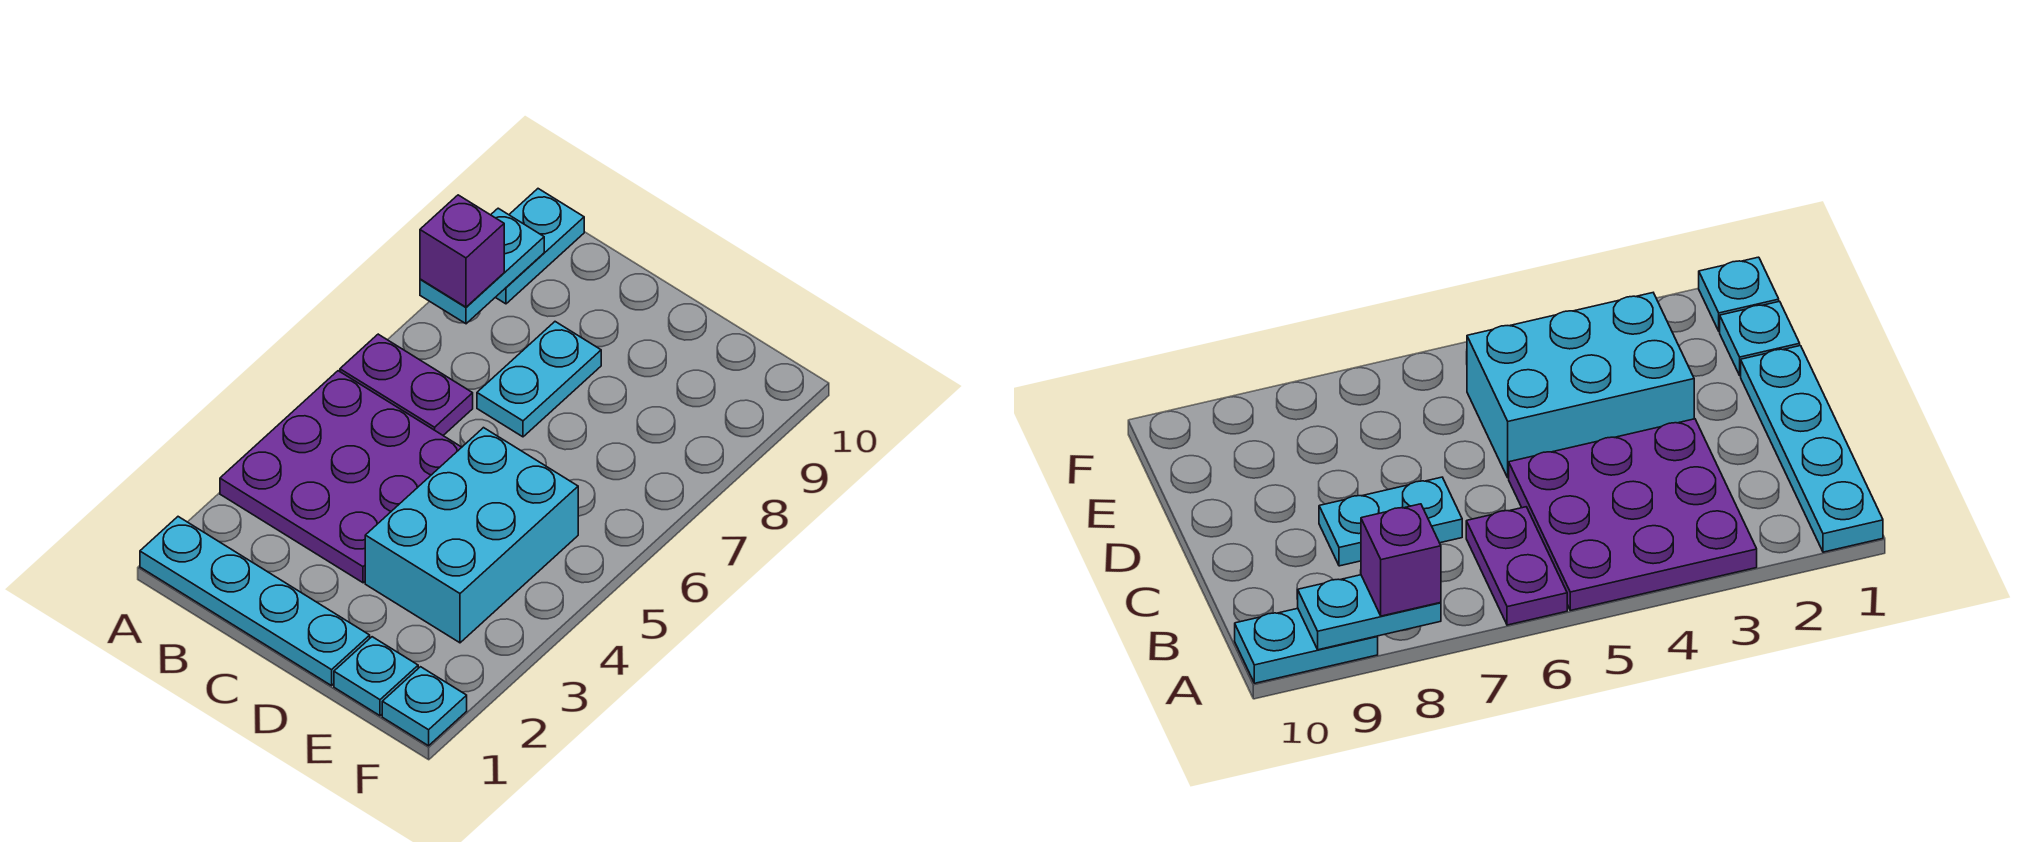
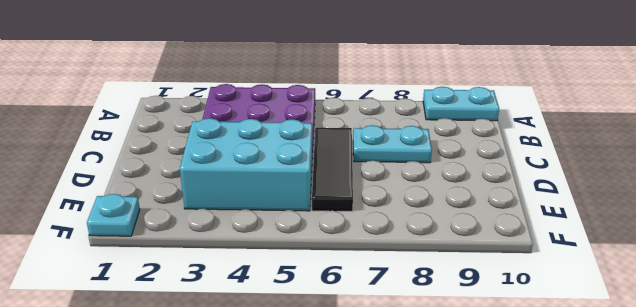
black 1x3 tile [312,128,353,211] -> none
none -> cyan 1x4 plate [140,517,370,686]
none -> purple 1x2 plate [340,334,473,435]

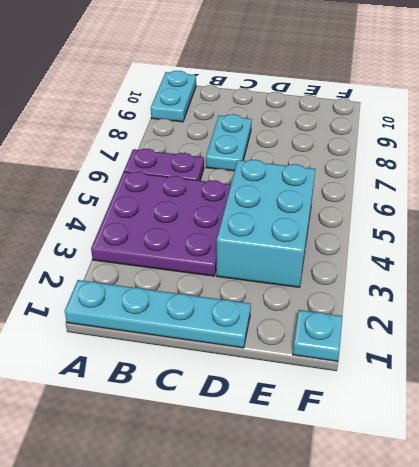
none -> cyan 1x1 plate [334,637,418,716]
none -> cyan 1x2 plate [420,208,544,324]

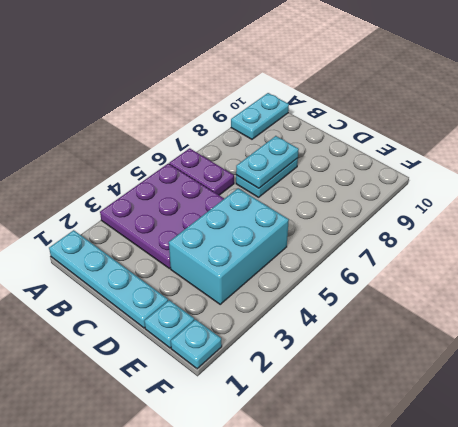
cyan 1x2 plate [236,136,299,188] -> cyan 1x2 plate moved to [420,208,544,324]
none -> purple 1x1 brick [420,195,504,307]

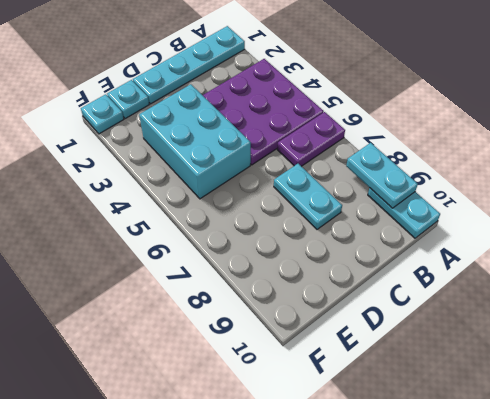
none -> purple 1x1 brick [420,195,504,307]

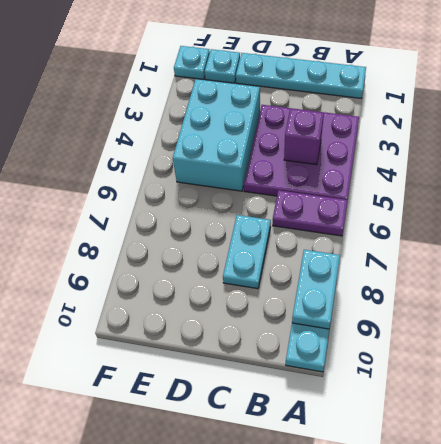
purple 1x1 brick [284,108,324,165] -> purple 1x1 brick moved to [420,195,504,307]

